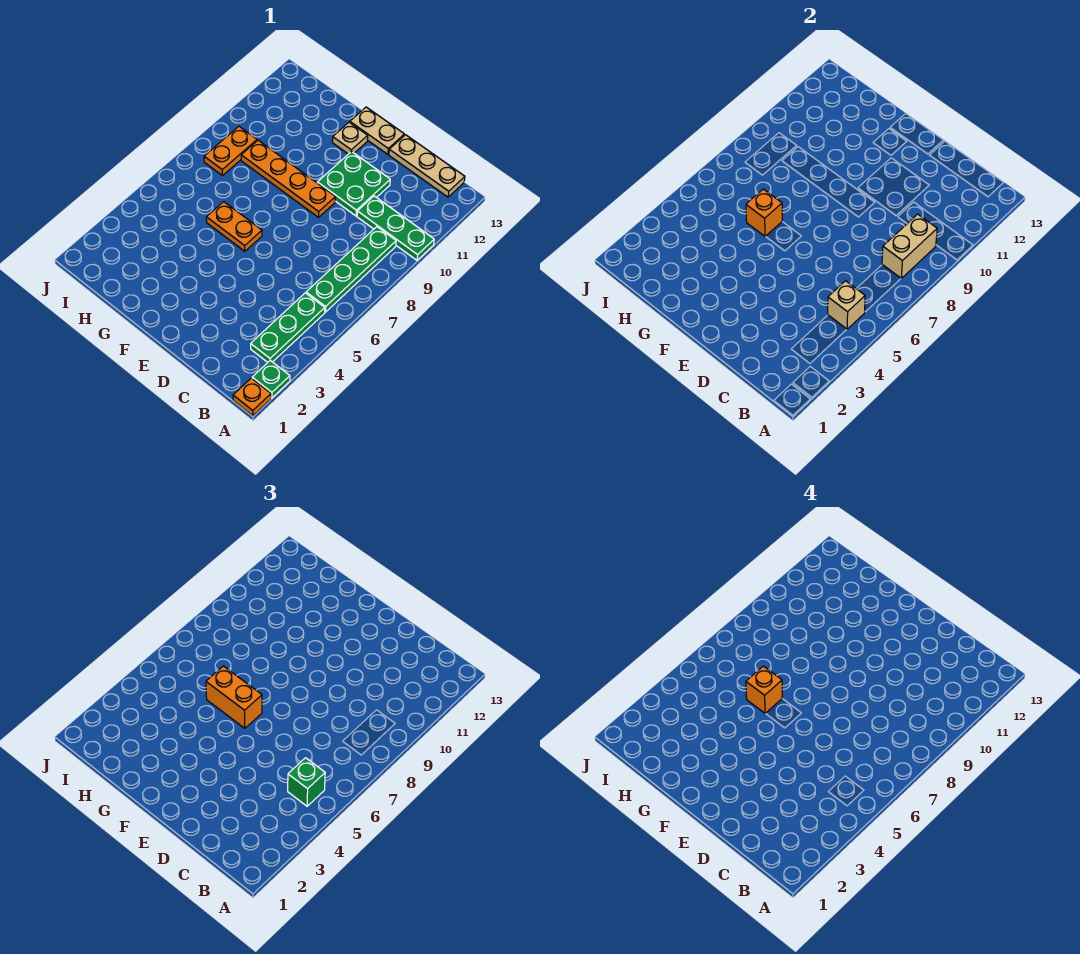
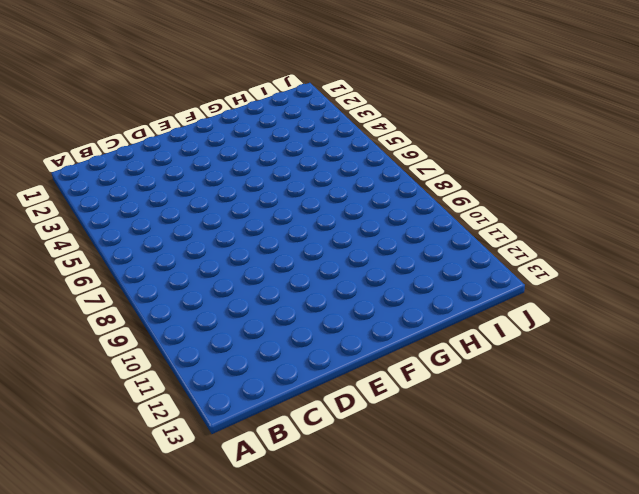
none -> orange 1x1 plate [233,378,271,416]
none -> green 1x1 plate [252,361,290,398]
none -> green 1x3 plate [357,196,434,260]

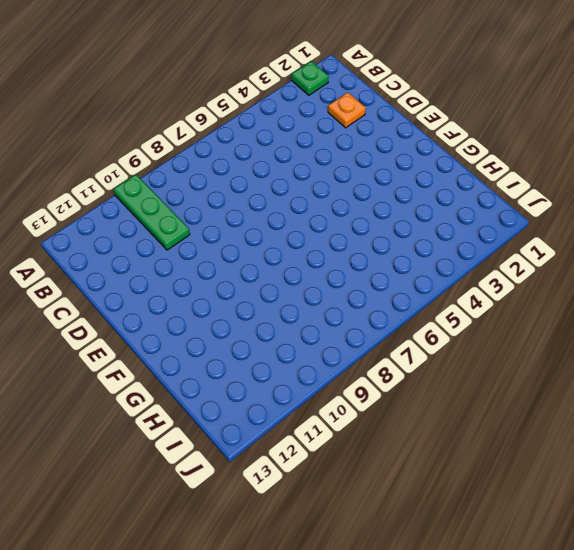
orange 1x1 plate [328,92,366,128] -> orange 1x1 plate moved to [233,378,271,416]
none -> green 1x3 plate [251,293,325,362]
none -> green 1x4 plate [306,227,396,312]
none -> tan 1x3 plate [389,135,465,197]

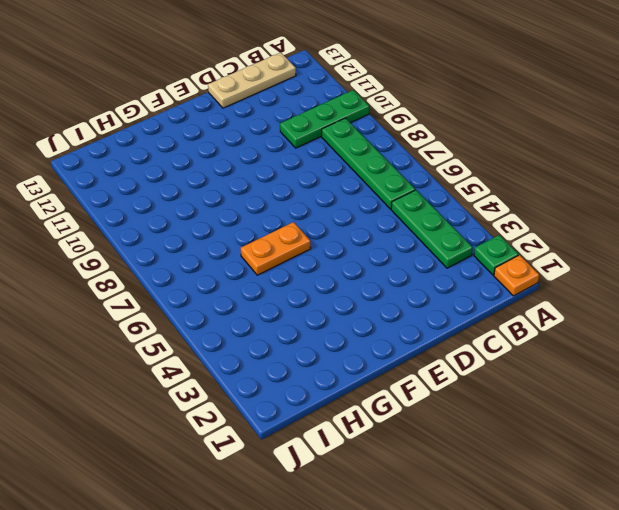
none -> green 2x2 plate [317,151,390,216]
none -> orange 1x4 plate [241,140,336,217]
none -> tan 1x2 plate [350,107,404,154]

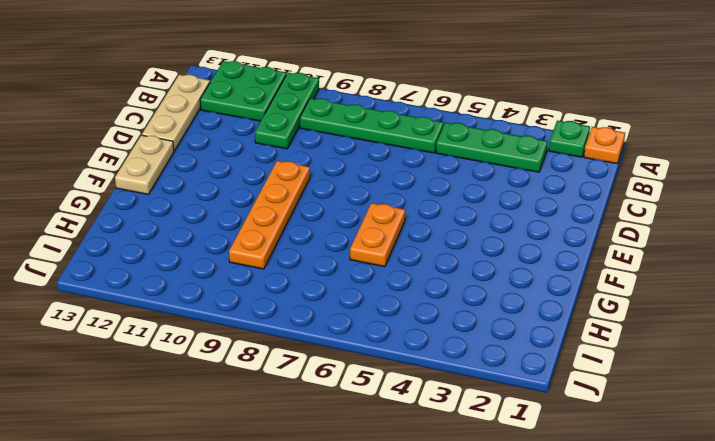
green 2x2 plate [200,61,286,121] -> green 2x2 plate moved to [317,151,390,216]
none -> tan 1x1 plate [332,122,368,154]
none -> orange 1x2 plate [204,126,257,176]
none -> tan 1x1 brick [828,281,865,329]

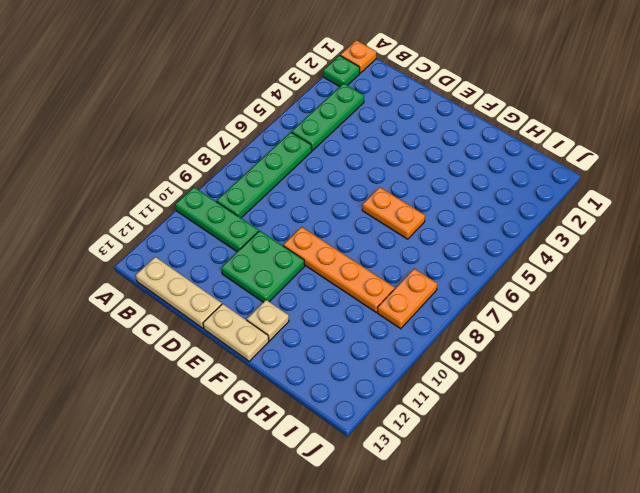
none -> tan 1x1 brick [828,281,865,329]
none -> tan 1x2 brick [882,214,937,278]
none -> orange 1x1 brick [746,189,782,236]

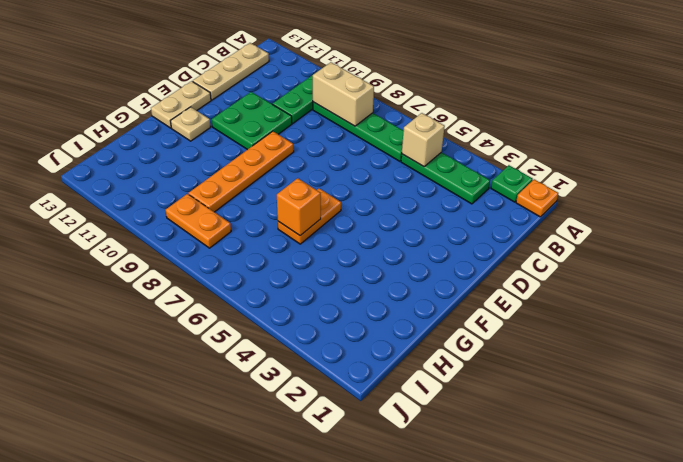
none -> green 1x1 brick [288,758,325,806]
none -> orange 1x2 brick [206,666,262,728]
none -> orange 1x1 brick [746,666,782,713]

